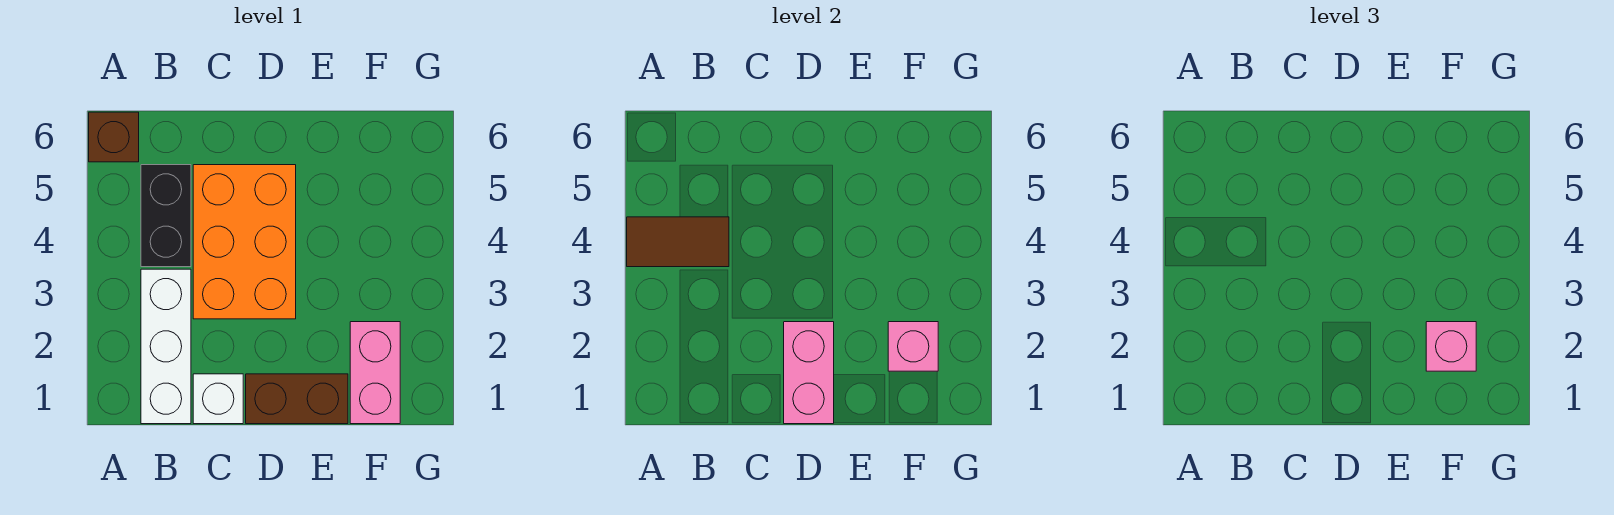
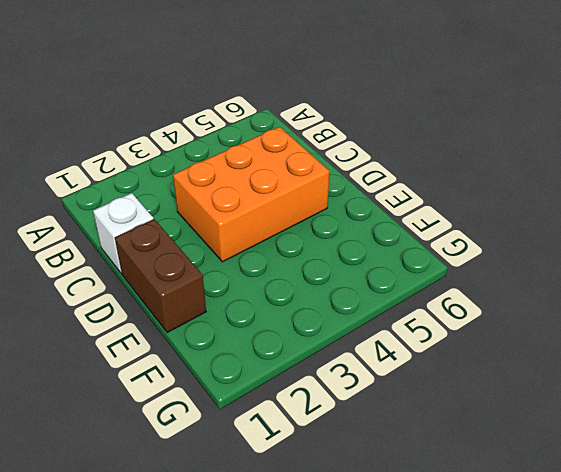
none -> brown 1x1 brick [89,112,139,162]
none -> white 1x3 brick [141,269,191,424]

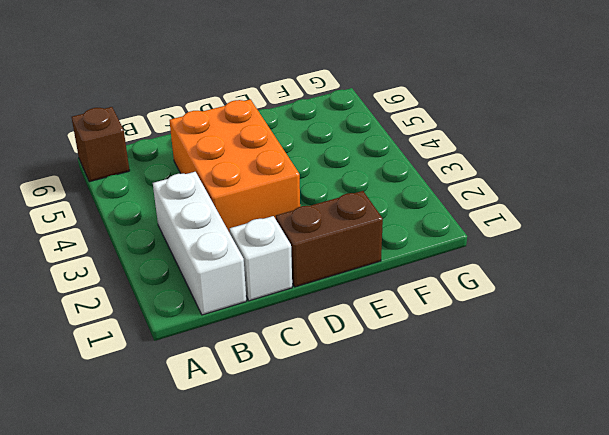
none -> black 1x2 brick [141,165,191,267]
none -> pink 1x2 brick [350,322,400,424]

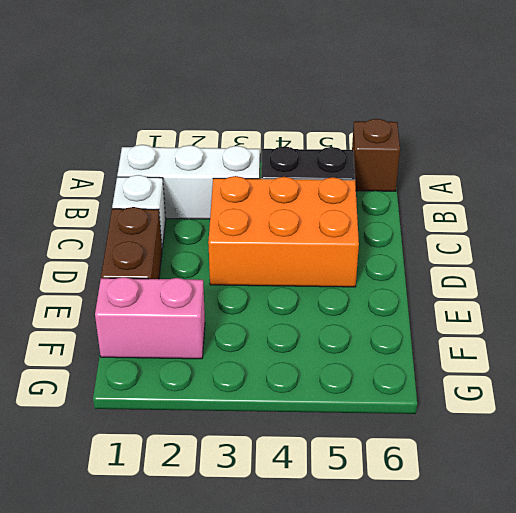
none -> brown 1x2 tile [627,217,729,267]
none -> pink 1x2 brick [784,322,834,424]

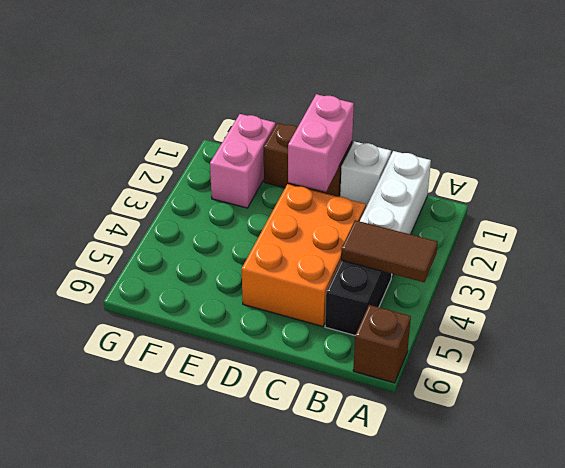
none -> pink 1x1 brick [888,322,938,371]
none -> pink 1x1 brick [1426,322,1476,371]

